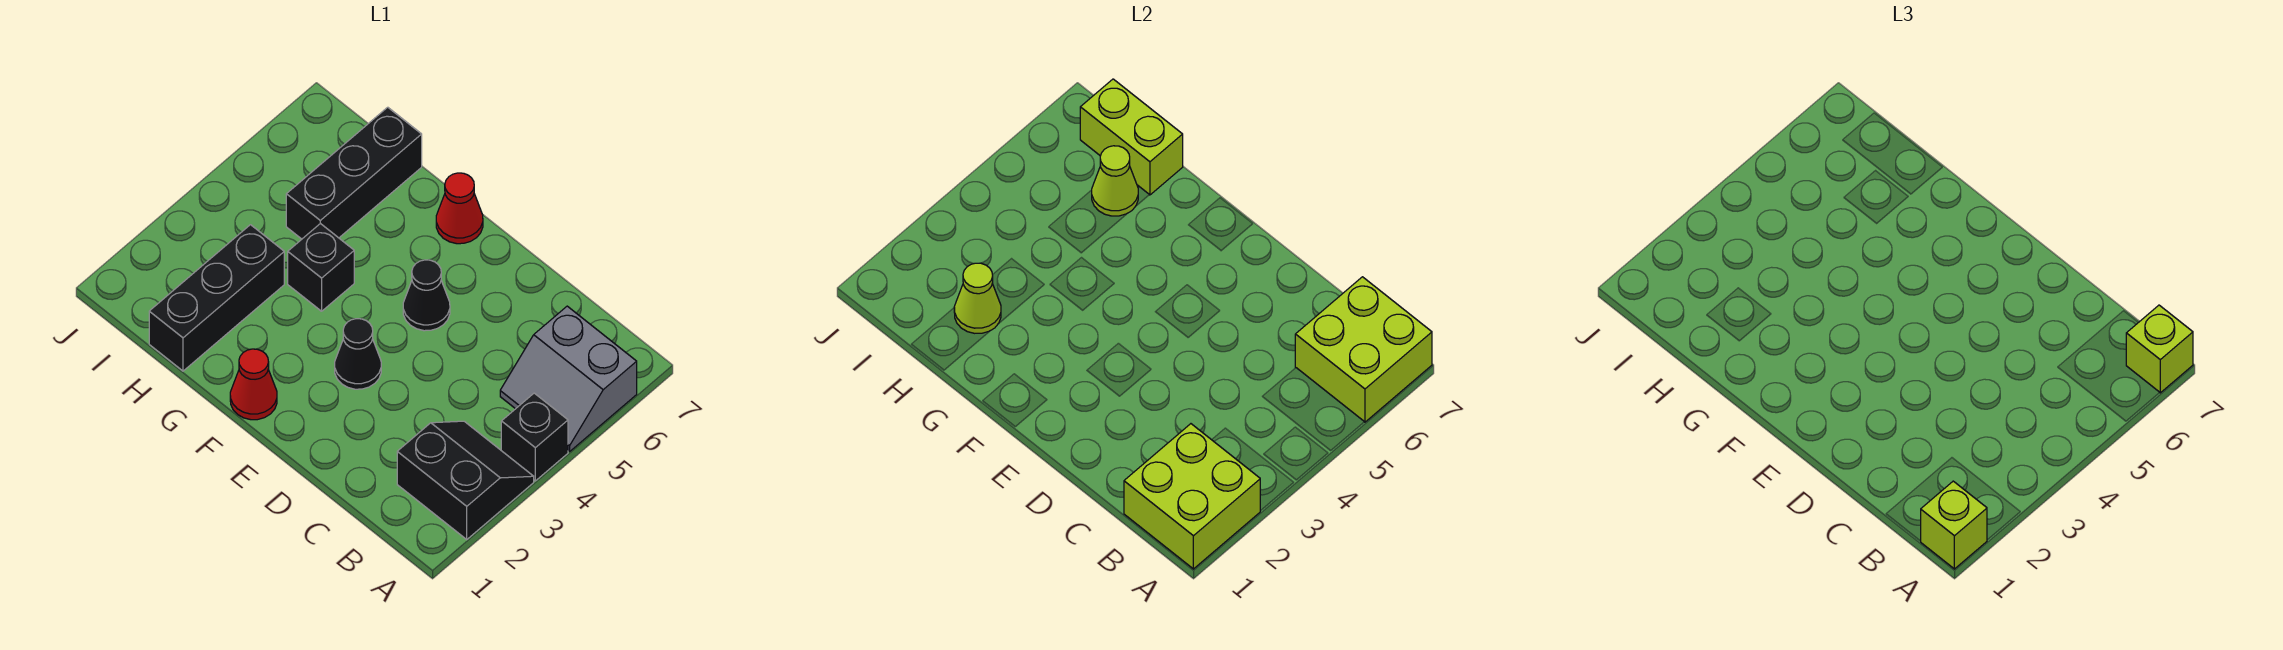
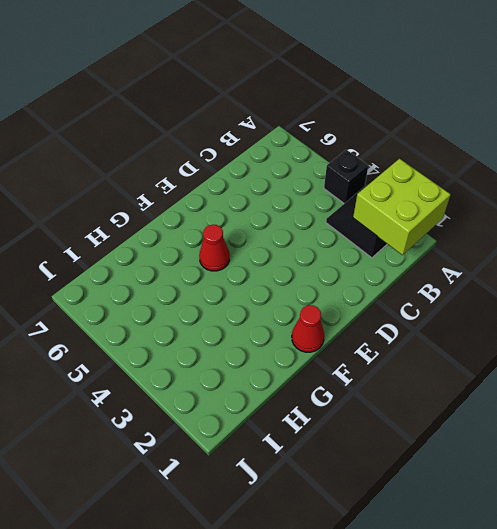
red 1x1 cone [199,225,230,271] -> red 1x1 cone moved to [436,173,483,244]
none -> grey 2x2 slope [500,306,637,451]
none -> black 1x1 cone [335,319,381,389]
none -> black 1x1 cone [403,260,450,331]

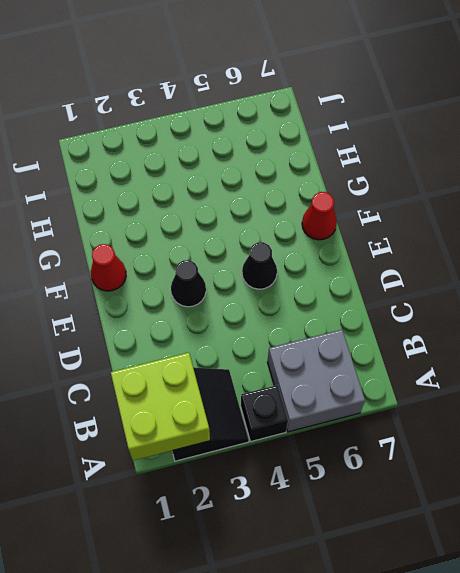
grey 2x2 brick [267,330,365,432] -> grey 2x2 slope [500,306,637,451]
none -> black 1x1 brick [288,223,354,311]
none -> black 1x3 brick [149,225,284,371]
none -> black 1x3 brick [286,107,422,239]

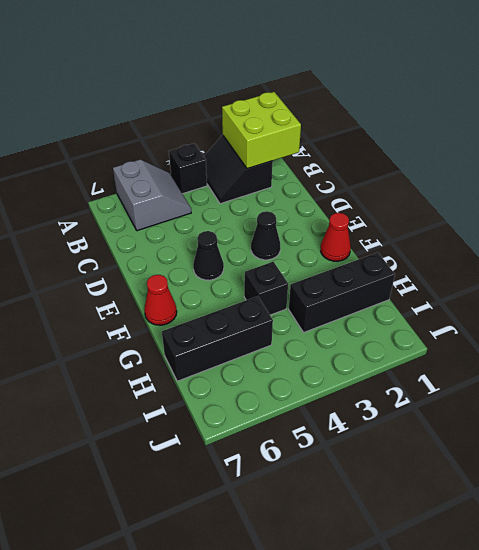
none -> lime 2x2 brick [1295,277,1432,422]
none -> lime 1x1 cone [954,263,1001,333]
none -> lime 1x1 cone [1092,146,1138,216]

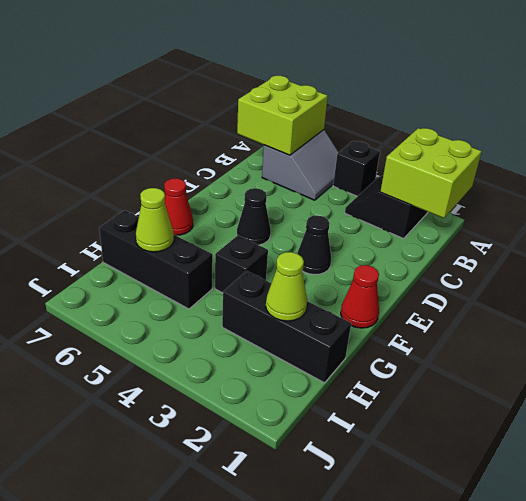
none -> lime 1x2 brick [1080,79,1183,195]
none -> lime 1x1 brick [1921,481,1987,569]
none -> lime 1x1 brick [2126,305,2193,393]

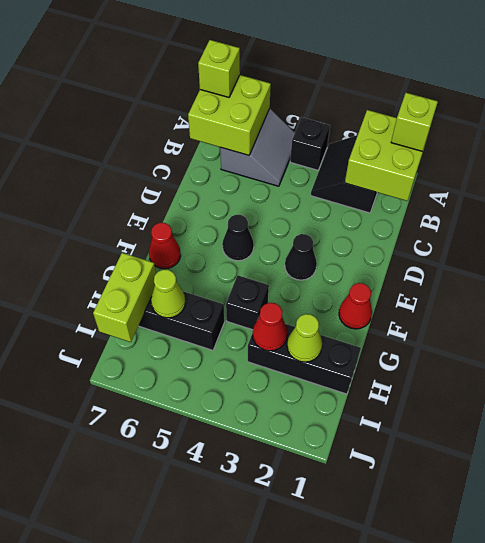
red 1x1 cone [253,303,287,351] -> none

